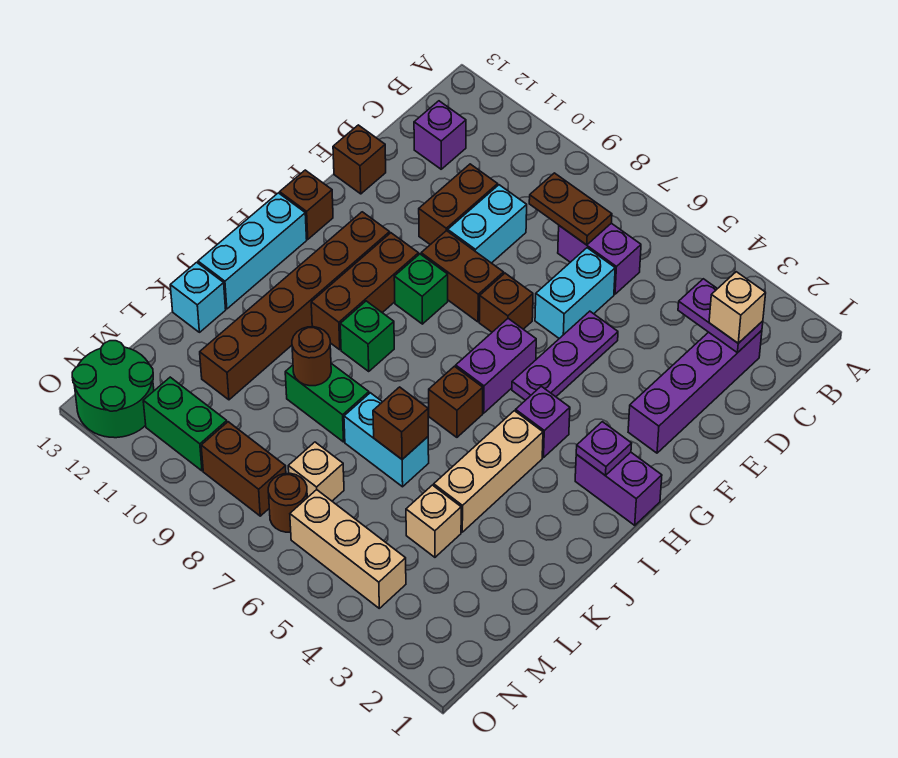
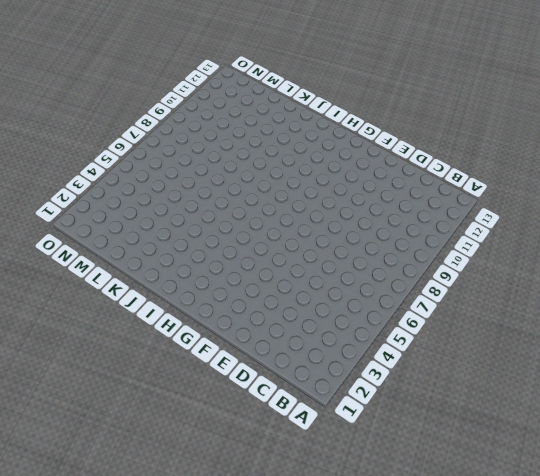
none -> purple 1x4 brick [628,331,762,453]
none -> purple 1x2 brick [558,223,641,294]
none -> purple 1x1 brick [414,101,466,169]
none -> cyan 1x2 brick [535,248,615,338]

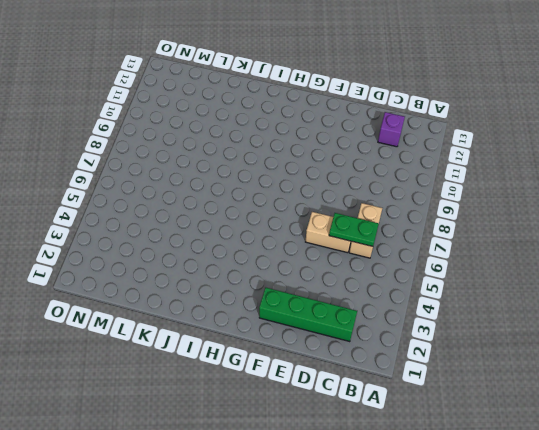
green 1x4 brick [259,288,357,342] -> purple 1x4 brick [628,331,762,453]
tan 1x2 brick [349,203,382,258] -> purple 1x2 brick [558,223,641,294]
green 1x2 plate [329,213,379,246] -> none
tan 1x2 brick [306,212,351,253] -> cyan 1x2 brick [535,248,615,338]
none -> cyan 1x2 brick [448,185,527,263]
none -> brown 1x2 brick [419,164,498,245]
none -> purple 1x3 plate [512,311,618,400]
none -> brown 1x1 brick [333,125,386,194]

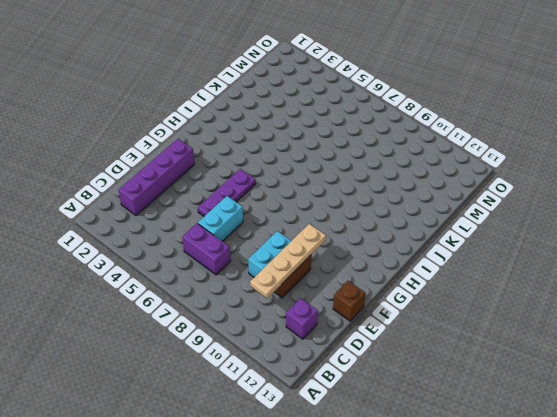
tan 1x4 plate [250,224,326,298] -> none
none -> brown 1x1 brick [479,273,533,332]
none -> brown 1x2 brick [421,231,504,322]
none -> purple 1x2 brick [456,319,536,413]
none -> green 1x1 brick [394,254,448,324]

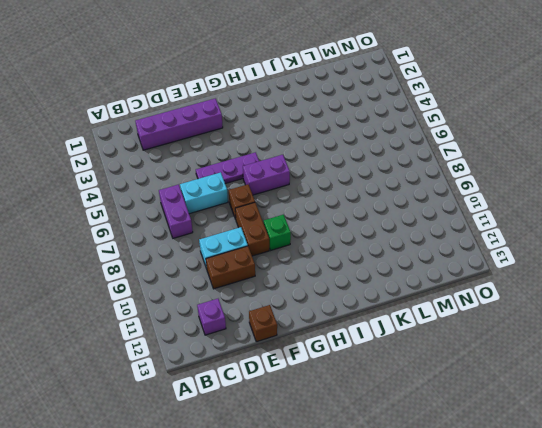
none -> brown 1x3 brick [311,233,419,350]
none -> brown 1x6 brick [200,212,390,400]
none -> brown 1x1 brick [280,170,333,239]
none -> purple 1x2 brick [575,452,662,525]

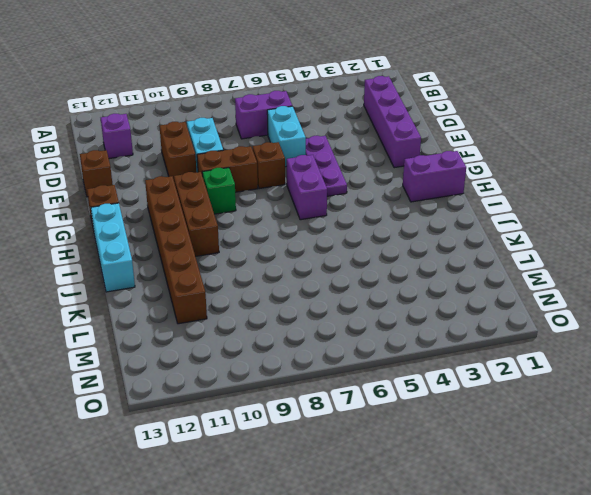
none -> purple 1x1 brick [516,386,570,458]
none -> tan 1x3 brick [434,411,543,532]
none -> brown 1x1 brick [429,366,483,437]
none -> green 1x1 brick [340,301,394,371]

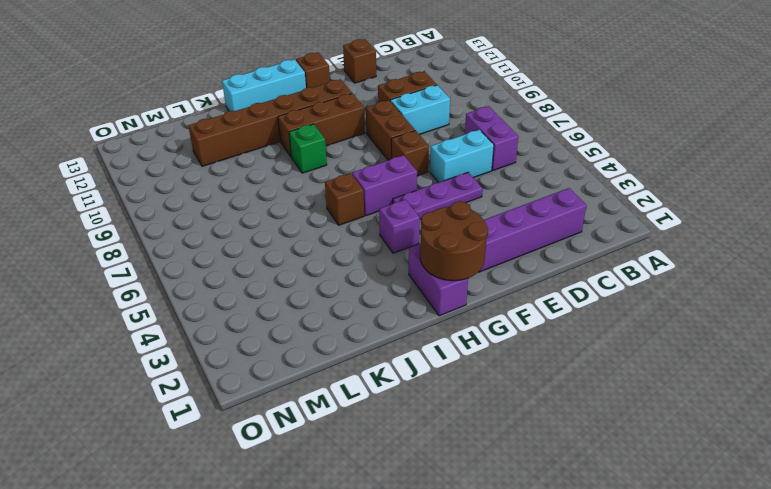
brown 2x2 round brick [420,201,488,281] -> purple 1x1 plate [576,422,632,475]
none -> purple 1x1 brick [414,101,466,169]
none -> green 1x1 brick [394,254,448,324]
none -> tan 1x3 brick [434,411,543,532]
none -> cyan 1x2 brick [344,393,429,487]

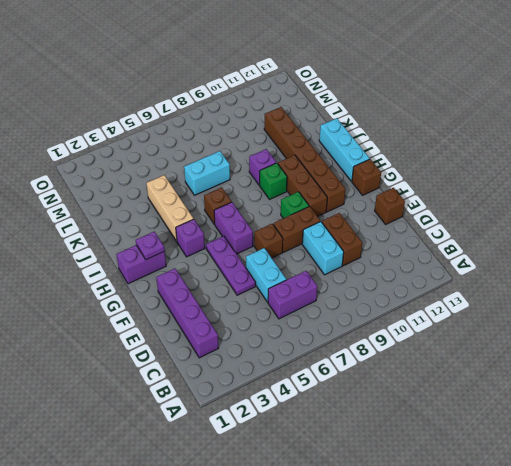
purple 1x1 brick [249,149,276,185] -> purple 1x1 brick moved to [414,101,466,169]
none -> green 1x2 brick [285,363,369,442]
none -> cyan 1x1 brick [170,262,226,332]
none -> tan 1x1 brick [406,485,461,557]
none -> tan 1x1 brick [288,442,344,501]

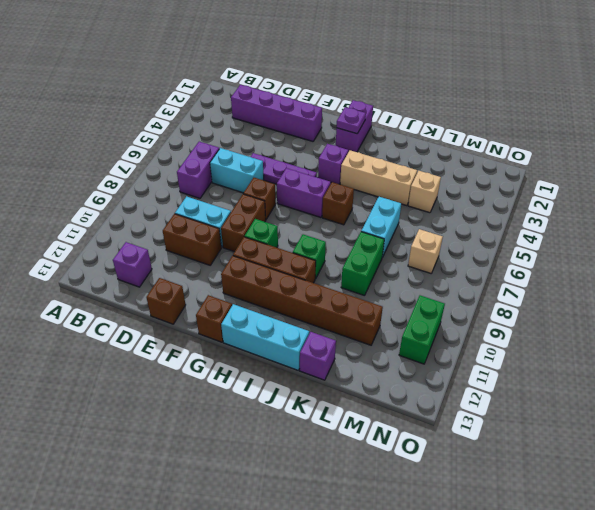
purple 1x1 brick [300,332,336,380] -> cyan 1x1 brick [170,262,226,332]
none -> tan 1x3 brick [290,490,406,608]
none -> brown 1x1 round brick [268,473,307,532]
none -> brown 1x2 brick [201,422,286,516]
none -> green 2x2 round brick [72,341,154,438]

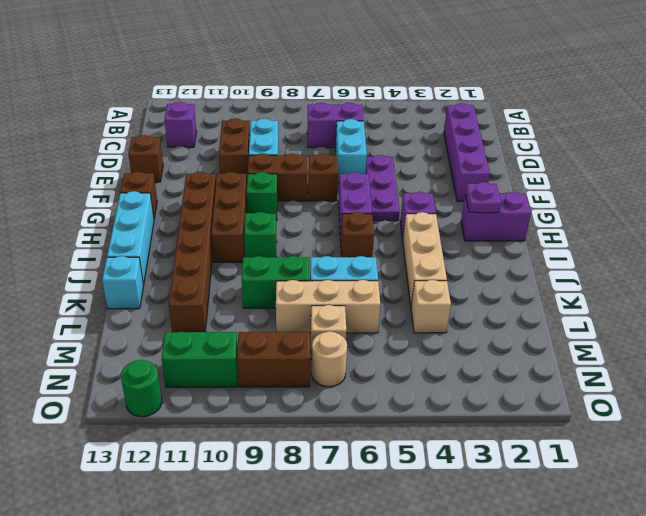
tan 1x3 brick [276,280,380,333] -> tan 1x3 brick moved to [290,490,406,608]
tan 1x1 round brick [312,331,347,387] -> brown 1x1 round brick [268,473,307,532]
green 1x1 round brick [121,360,162,417] -> green 2x2 round brick [72,341,154,438]
none -> purple 1x2 plate [678,279,763,353]
none -> brown 1x2 plate [529,173,612,245]
none -> brown 1x1 brick [373,387,428,459]
none -> brown 1x1 round brick [292,327,331,386]

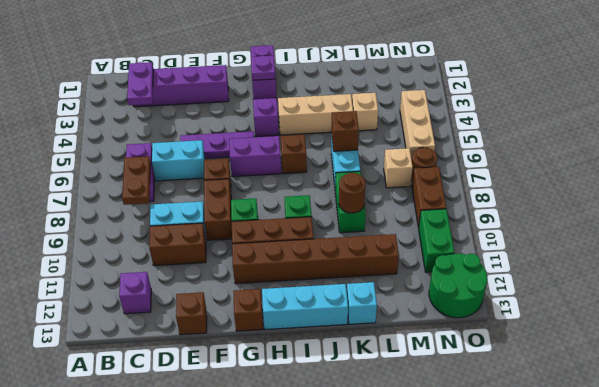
none -> tan 1x1 brick [709,272,766,343]

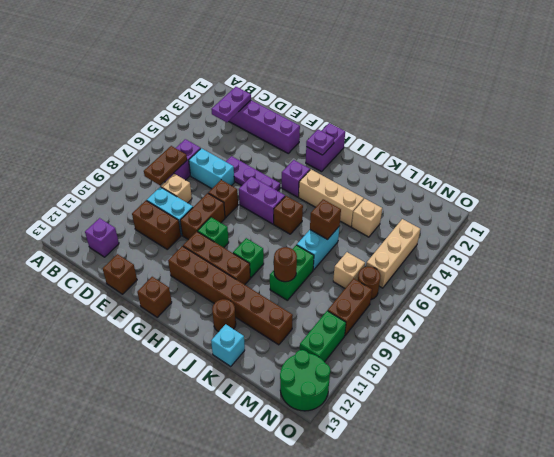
tan 1x1 brick [161,174,192,203] -> tan 1x1 brick moved to [709,272,766,343]
brown 1x1 round brick [212,299,236,332] -> none
none -> cyan 1x3 brick [198,193,307,309]

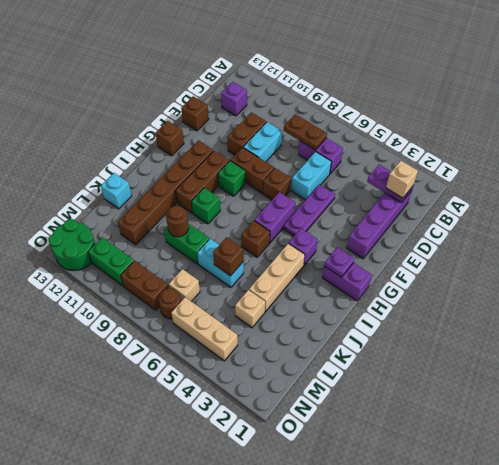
none -> cyan 1x3 brick [198,193,307,309]

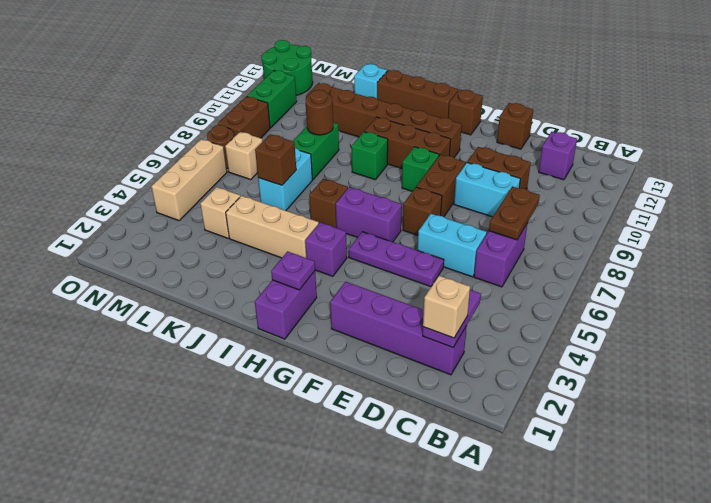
brown 1x3 brick [377,70,458,118] -> cyan 1x3 brick [198,193,307,309]

